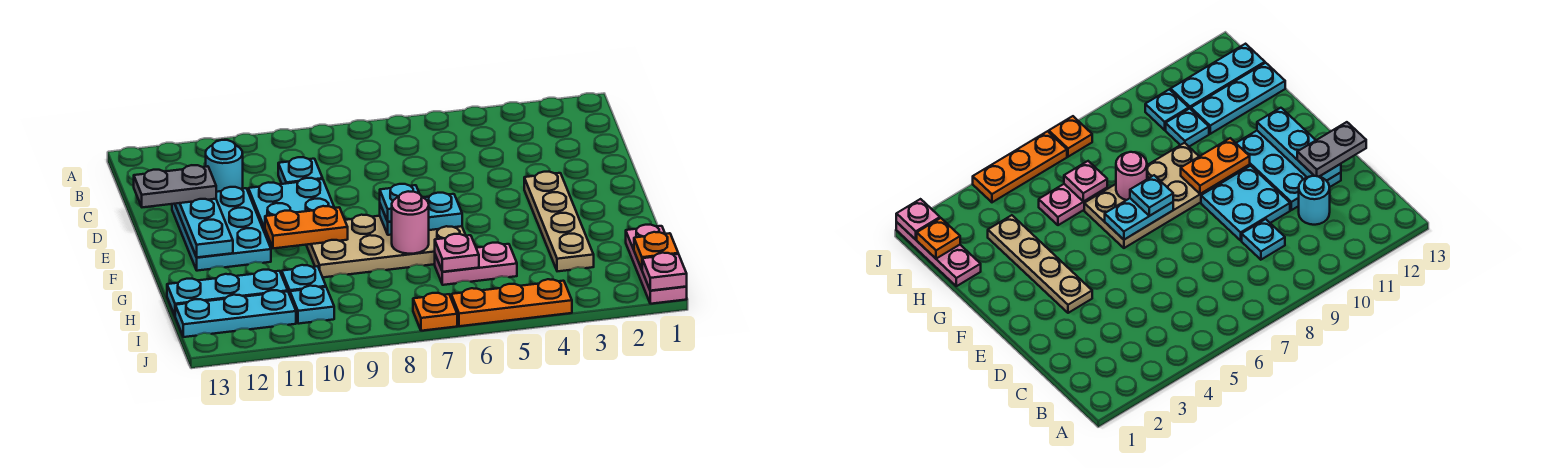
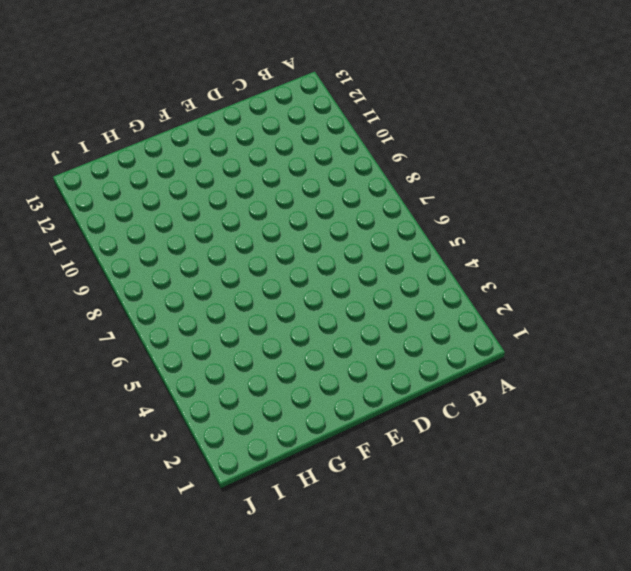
none -> cyan 1x1 plate [278,157,323,184]
none -> cyan 1x1 round brick [206,140,243,192]
none -> cyan 2x2 plate [248,178,334,241]

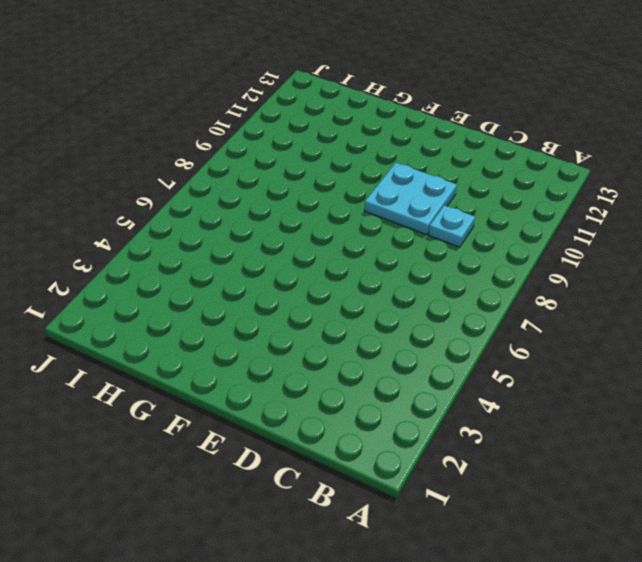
none -> cyan 1x1 round brick [206,140,243,192]
none -> cyan 2x3 plate [172,187,271,271]
none -> tan 1x4 plate [524,171,594,271]

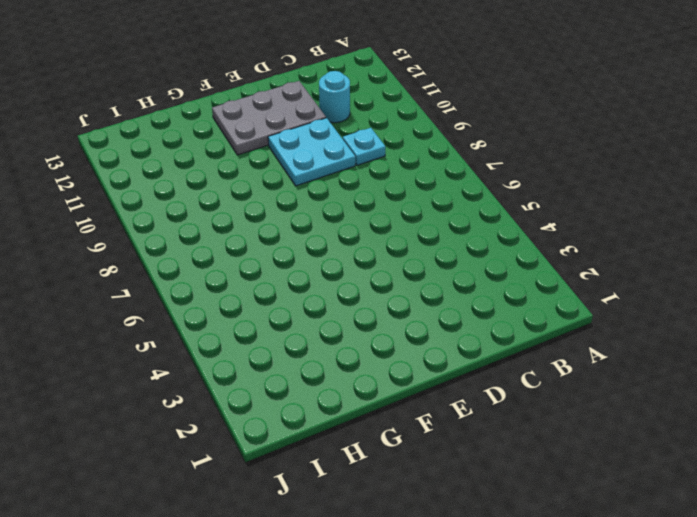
grey 2x3 plate [212,81,326,155] -> cyan 2x3 plate [172,187,271,271]
none -> tan 1x4 plate [524,171,594,271]
none -> tan 2x4 plate [306,215,466,277]
none -> pink 1x3 plate [626,225,687,304]

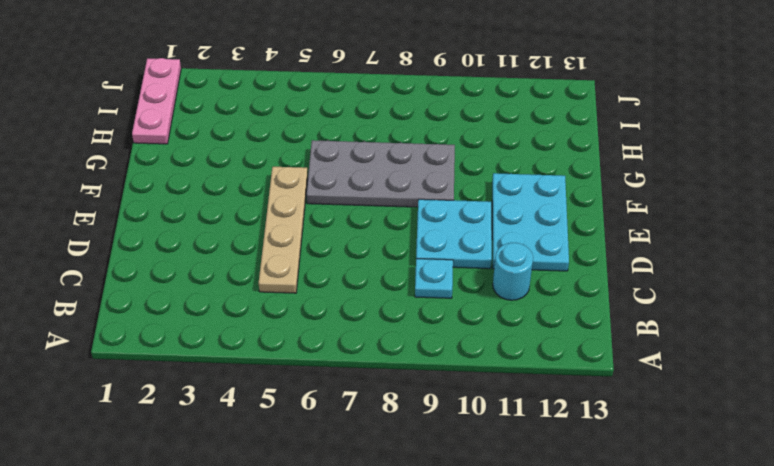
tan 1x4 plate [259,167,308,293] -> tan 1x4 plate moved to [524,171,594,271]
grey 2x4 plate [306,140,455,207] -> tan 2x4 plate [306,215,466,277]
none -> pink 1x2 plate [435,243,517,285]
none -> cyan 1x1 plate [282,265,326,294]
none -> cyan 1x3 plate [167,270,288,315]

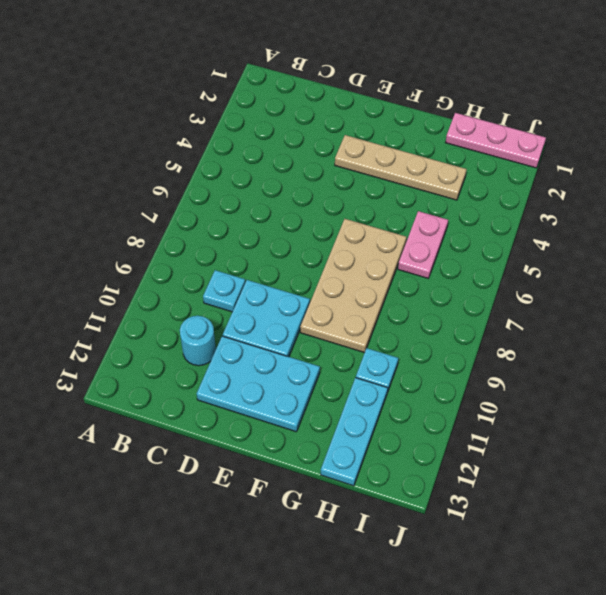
none -> cyan 1x1 plate [290,286,334,324]
none -> cyan 1x3 plate [175,290,296,337]
none -> orange 1x3 plate [451,279,572,326]

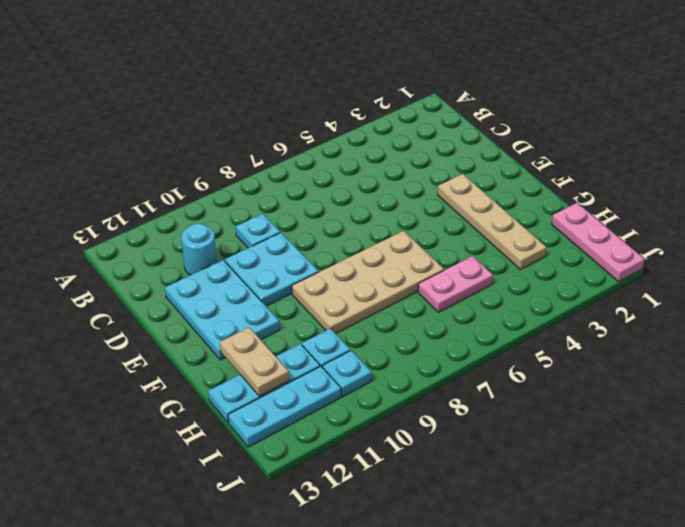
tan 1x2 plate [220,327,289,396] -> none
none -> orange 1x3 plate [451,279,572,326]
none -> orange 1x1 plate [413,293,457,331]
none -> cyan 1x3 plate [175,199,233,257]

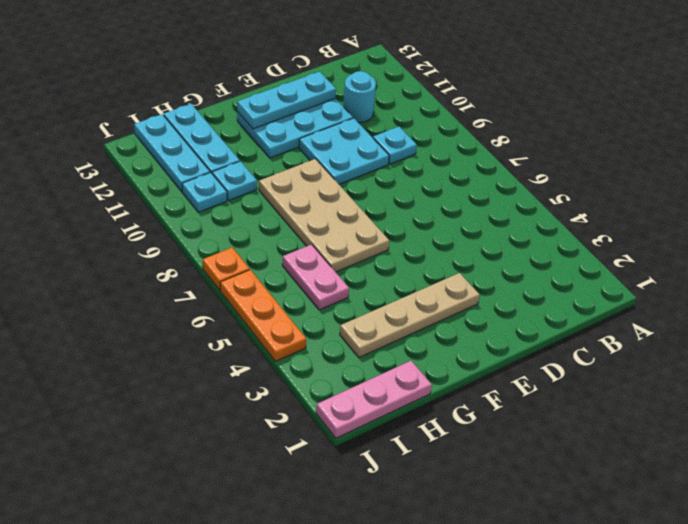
none -> cyan 1x2 plate [380,193,462,235]
none -> orange 1x2 plate [265,206,348,248]
none -> pink 1x1 round brick [392,191,429,254]

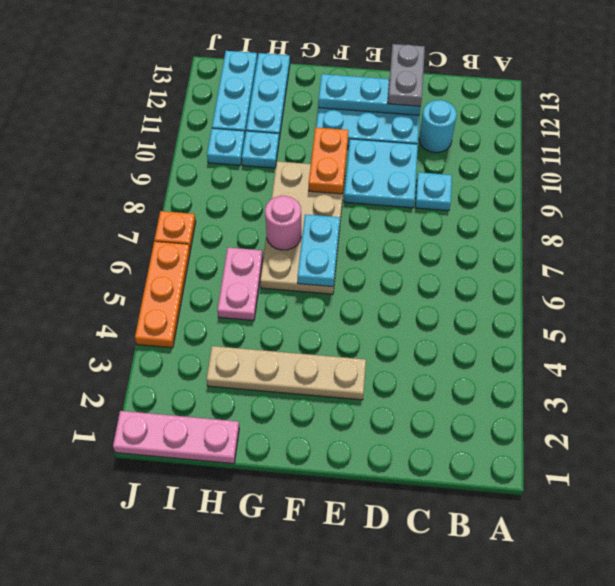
none -> pink 1x1 plate [435,234,479,272]
none -> orange 1x1 plate [634,232,678,269]
none -> pink 1x1 plate [642,253,687,291]

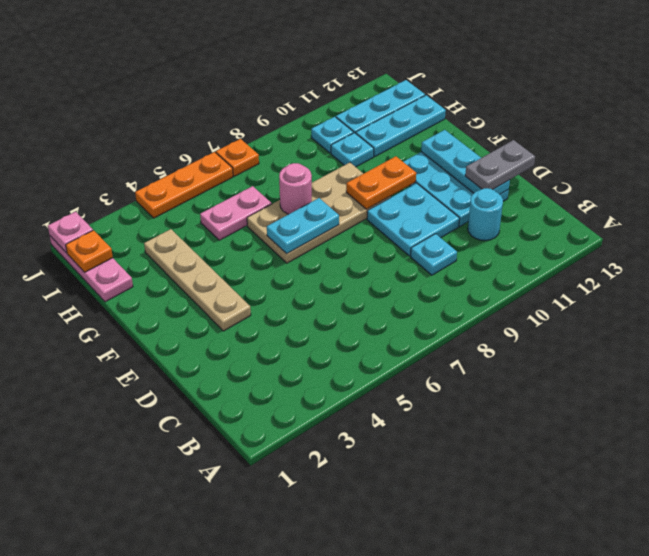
none -> pink 1x1 plate [435,234,479,272]
none -> cyan 1x1 plate [380,184,419,222]

